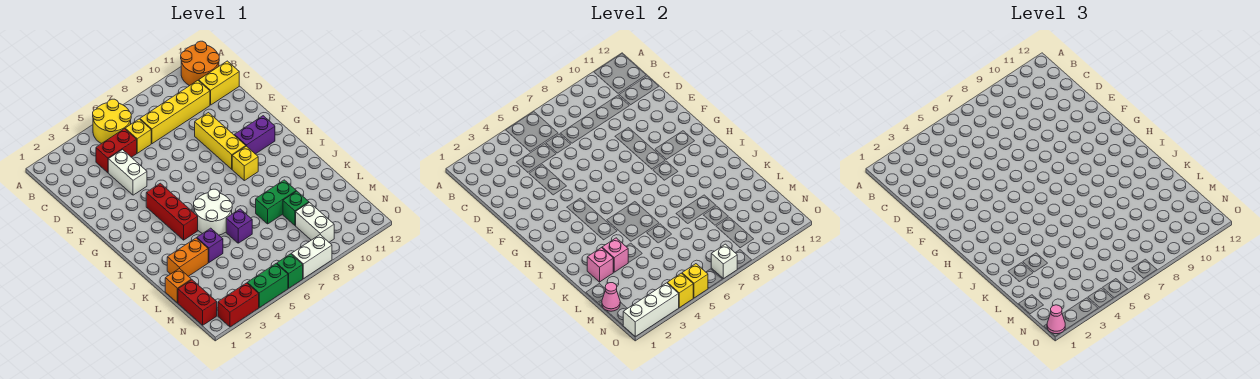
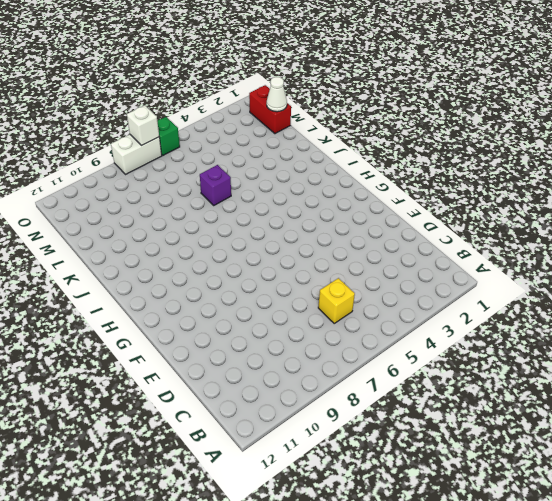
white 1x1 cone [267,77,287,112] -> pink 1x1 cone [602,283,620,311]
none -> yellow 2x2 round brick [93,99,131,144]
none -> orange 2x2 round brick [181,41,219,86]
none -> red 1x2 brick [96,129,137,173]
none -> yellow 1x4 brick [140,81,210,144]

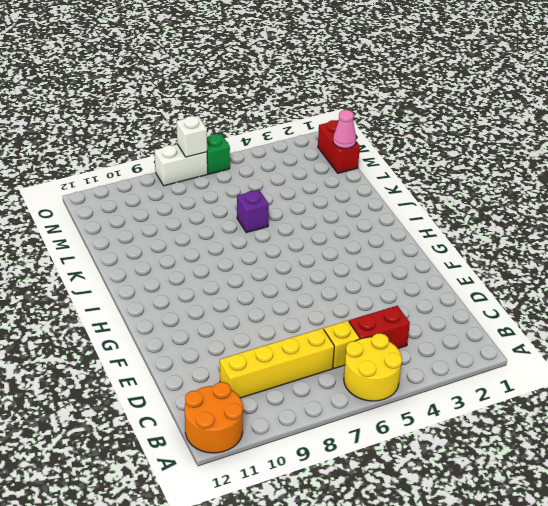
none -> yellow 1x2 brick [199,61,239,105]
none -> white 1x2 brick [108,150,147,195]
none -> yellow 1x3 brick [195,113,246,169]
none -> red 1x3 brick [146,183,198,240]

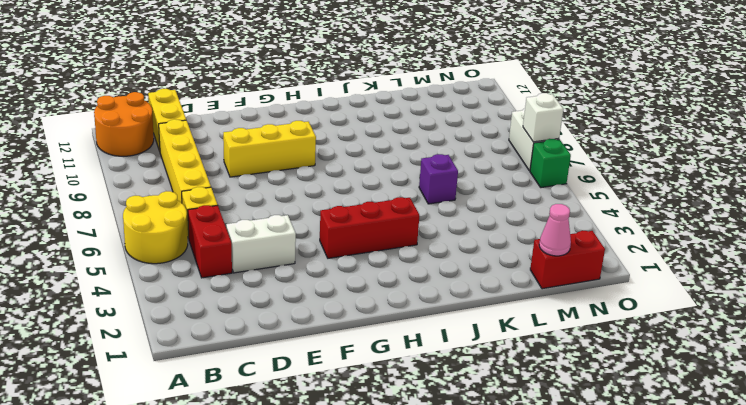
none -> purple 1x2 brick [235,116,275,154]
none -> yellow 1x1 brick [232,146,258,181]
none -> white 2x2 round brick [194,189,232,235]
none -> orange 1x2 brick [167,238,208,276]

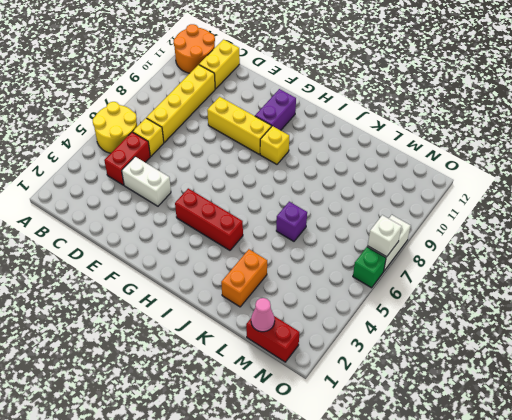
none -> white 2x2 round brick [194,189,232,235]
none -> purple 1x1 brick [197,228,223,263]
none -> green 1x2 brick [256,180,296,224]
none -> orange 1x1 brick [165,268,191,303]

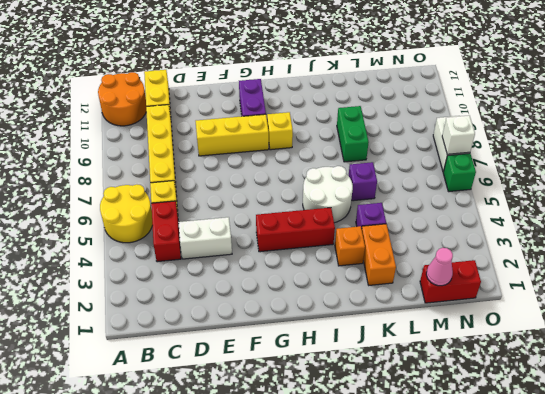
orange 1x1 brick [335,226,365,266] -> orange 1x1 brick moved to [165,268,191,303]
none -> green 1x1 brick [283,191,309,225]
none -> white 1x2 brick [296,203,334,242]
none -> red 1x2 brick [218,283,259,327]
none -> green 1x2 brick [247,264,288,308]

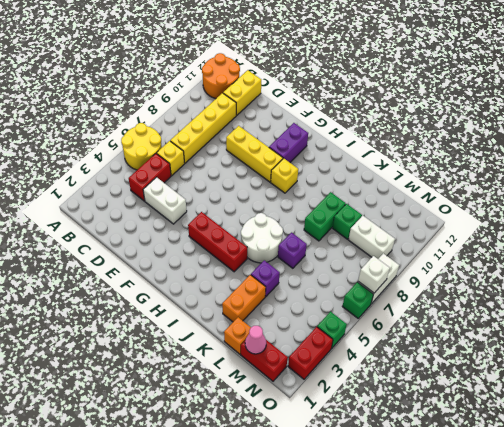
green 1x1 brick [317,312,347,348] -> green 1x2 brick [247,264,288,308]
none -> pink 1x1 brick [587,248,613,282]
none -> pink 1x1 brick [602,238,628,272]
none -> white 1x3 brick [623,283,679,336]
none -> yellow 1x1 brick [667,273,693,308]

